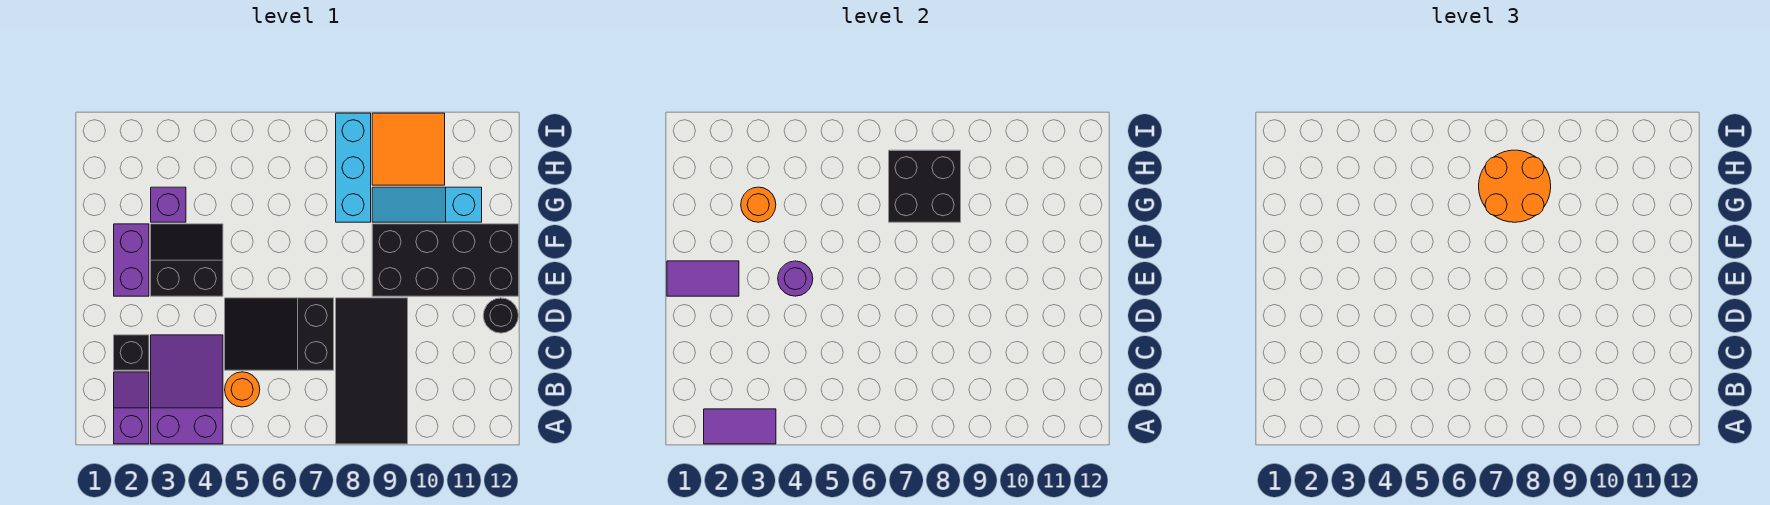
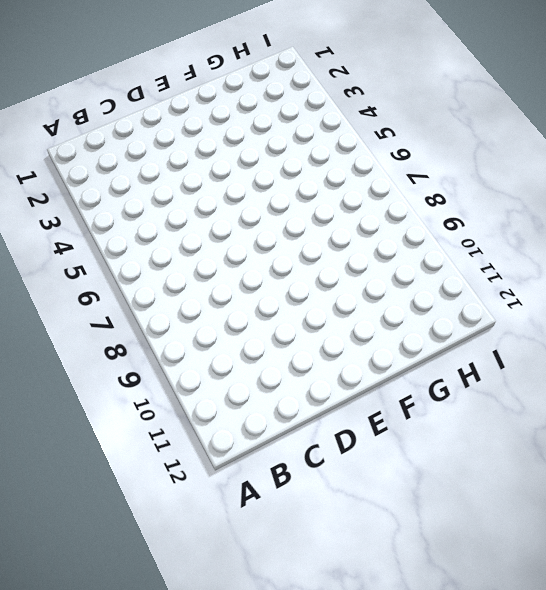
none -> purple 1x2 slope [114,372,149,444]
none -> purple 2x3 slope [151,335,223,444]
none -> black 2x4 tile [336,298,408,444]

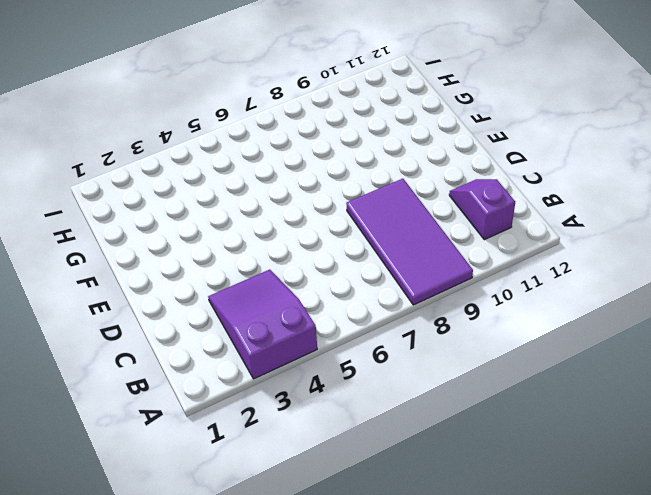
purple 2x4 tile [346,179,473,305] -> black 2x4 tile [336,298,408,444]
purple 1x2 slope [449,179,515,240] -> purple 1x2 slope moved to [114,372,149,444]
none -> orange 1x1 round brick [225,372,260,407]
none -> black 1x1 brick [114,335,149,370]
none -> black 2x3 slope [225,298,334,370]

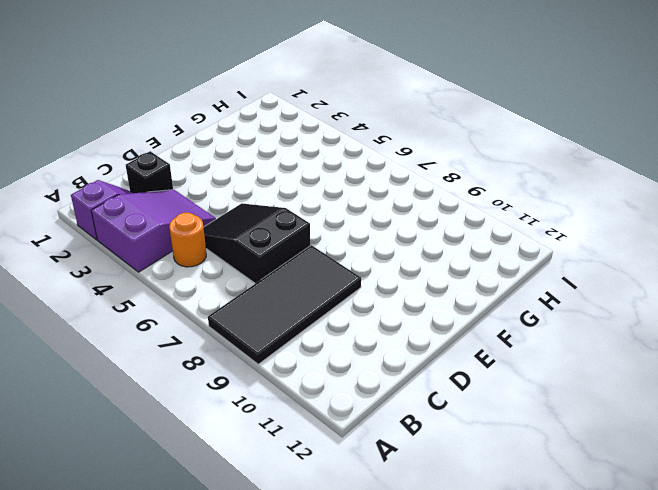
none -> black 1x1 round brick [483,298,519,333]
none -> purple 1x2 brick [114,224,149,296]
none -> black 2x2 slope [151,224,223,296]

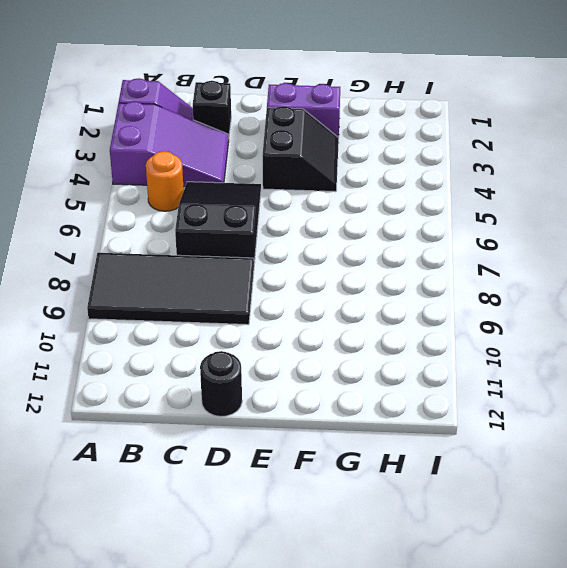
none -> black 2x4 brick [372,224,519,296]
none -> purple 1x1 brick [151,187,186,222]
none -> cyan 1x3 brick [336,113,371,222]

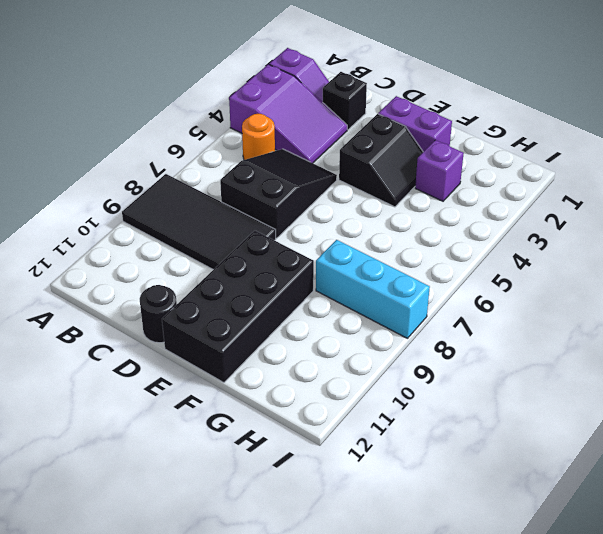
none -> cyan 1x3 slope [372,187,482,222]
none -> orange 2x2 tile [372,113,445,185]
none -> purple 1x2 tile [704,409,776,444]

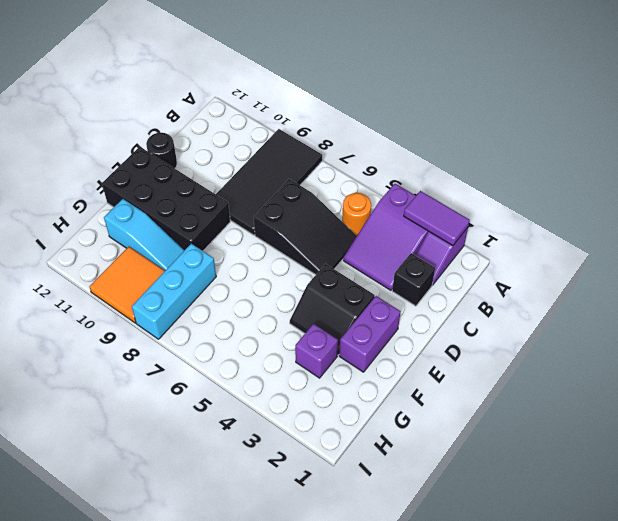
none -> purple 1x2 tile [667,261,739,296]
none -> purple 1x1 round brick [778,261,813,296]
none -> orange 1x1 round brick [741,187,776,222]

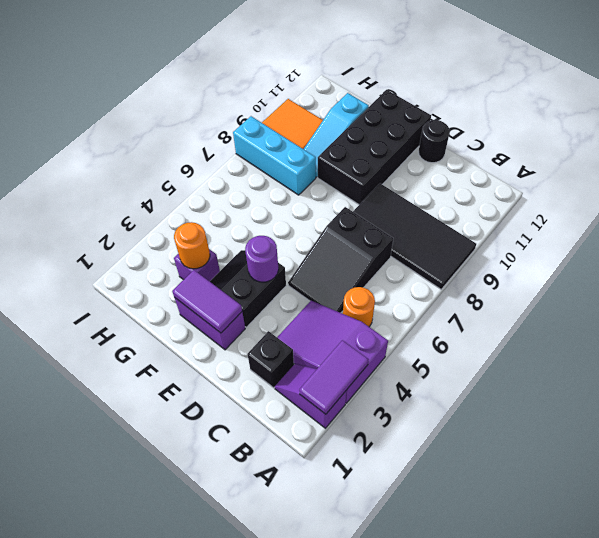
purple 1x2 tile [172,270,242,333] -> purple 1x2 tile turned to [667,261,739,296]
none -> black 2x2 brick [889,150,961,222]
none -> orange 2x2 round brick [1479,150,1551,222]

